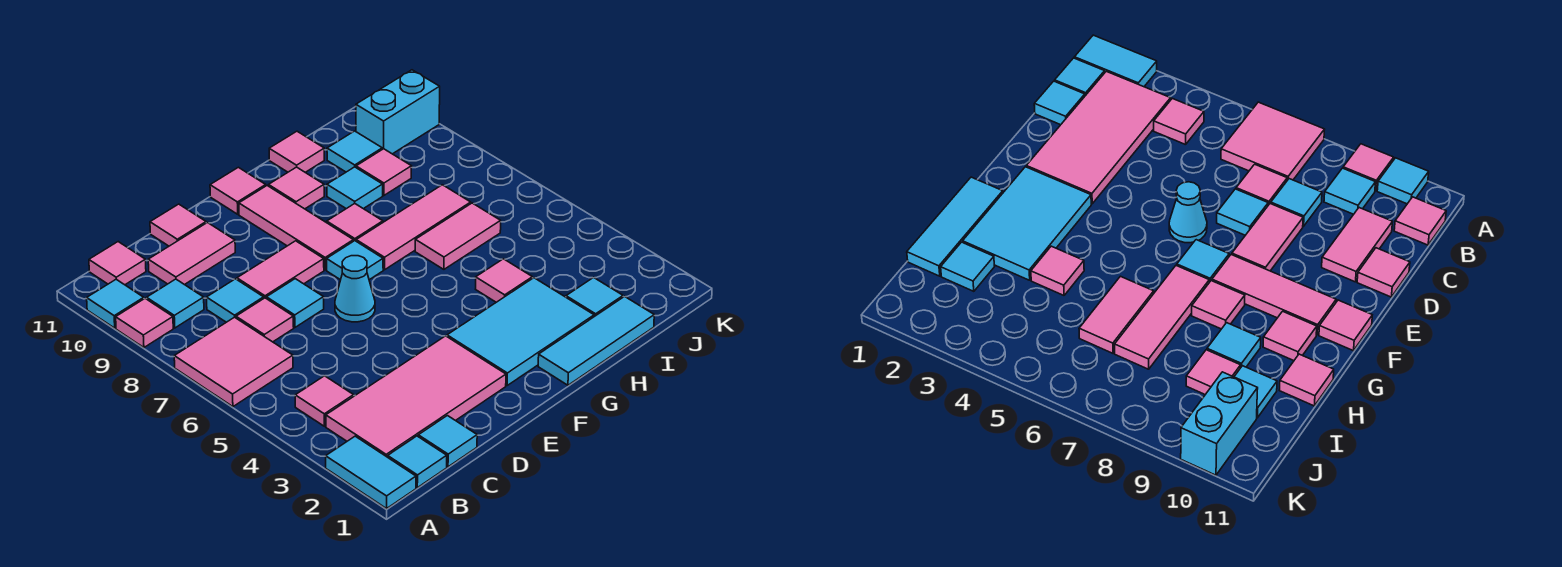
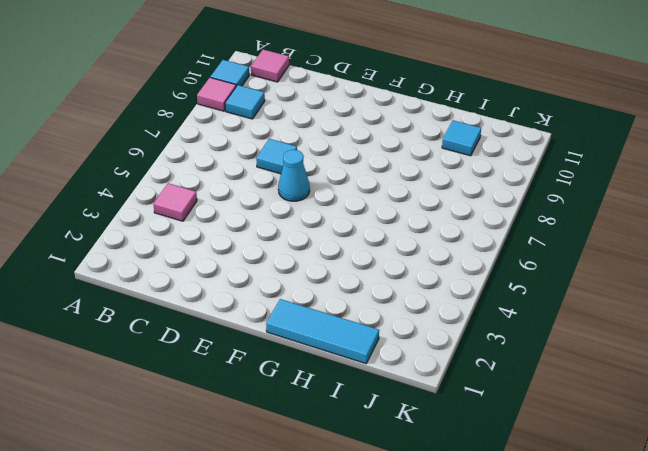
none -> cyan 1x2 tile [326,436,416,509]
none -> pink 2x2 tile [174,317,293,407]
none -> cyan 1x1 tile [388,436,447,488]
none -> pink 2x4 tile [326,336,506,457]

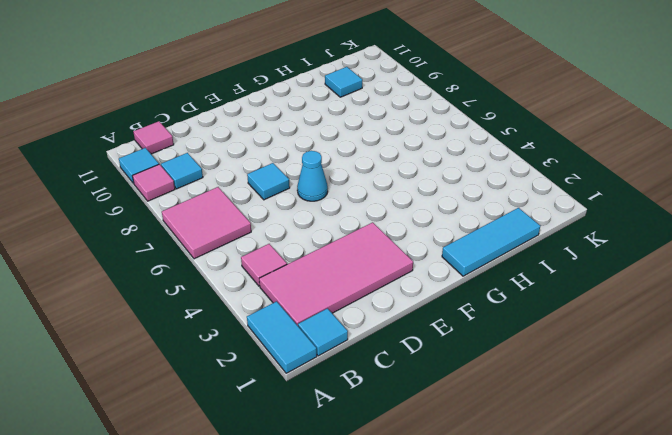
none -> cyan 1x1 tile [418,416,477,467]
none -> pink 1x1 tile [236,298,294,342]
none -> cyan 1x1 tile [207,279,264,322]
none -> pink 1x2 tile [148,223,235,285]

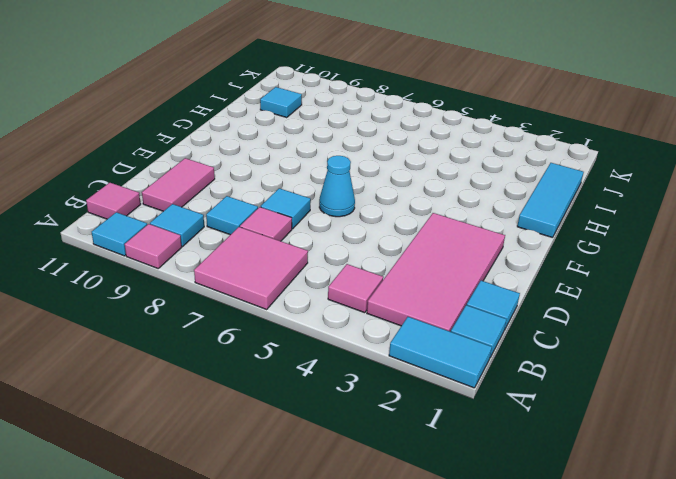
none -> pink 1x2 tile [237,241,324,299]
none -> pink 1x1 tile [150,204,206,246]
none -> cyan 2x3 tile [447,278,594,385]
none -> cyan 1x1 tile [327,241,383,280]

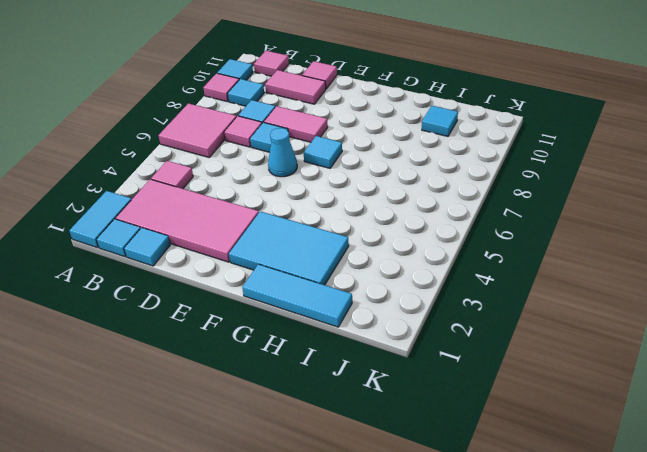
none -> pink 1x3 tile [239,186,353,270]
none -> pink 1x1 tile [210,167,266,214]
none -> pink 1x3 tile [356,185,471,270]
none -> pink 1x1 tile [327,204,383,241]

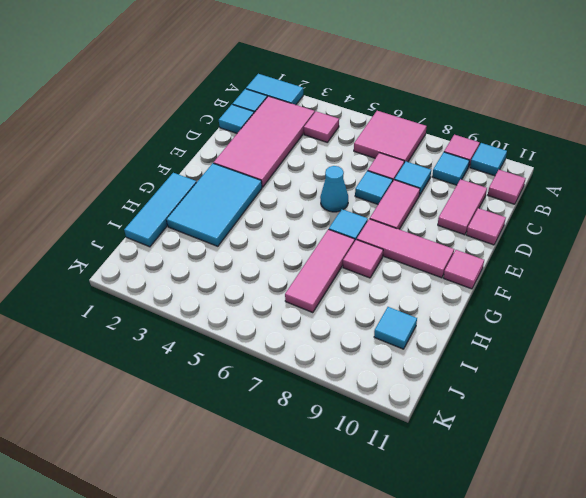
none -> pink 1x1 tile [269,167,324,209]
none -> pink 1x1 tile [476,259,532,302]
none -> pink 1x2 tile [415,203,501,269]
none -> cyan 1x1 tile [327,167,383,209]

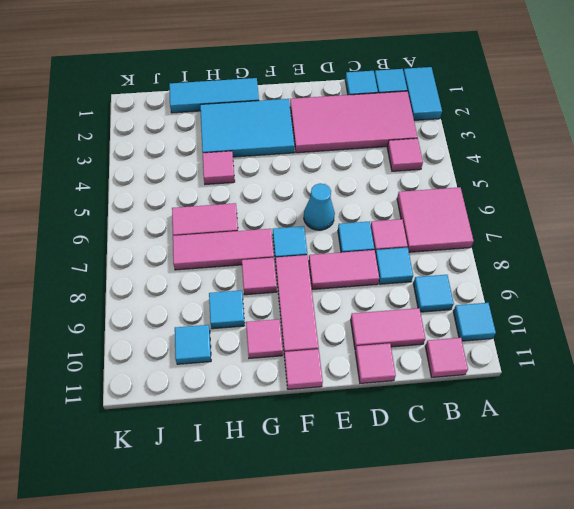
none -> pink 1x1 tile [116,298,173,347]
none -> pink 1x1 tile [269,131,324,172]
none -> cyan 1x1 tile [566,278,623,317]
none -> pink 1x1 tile [356,149,412,195]

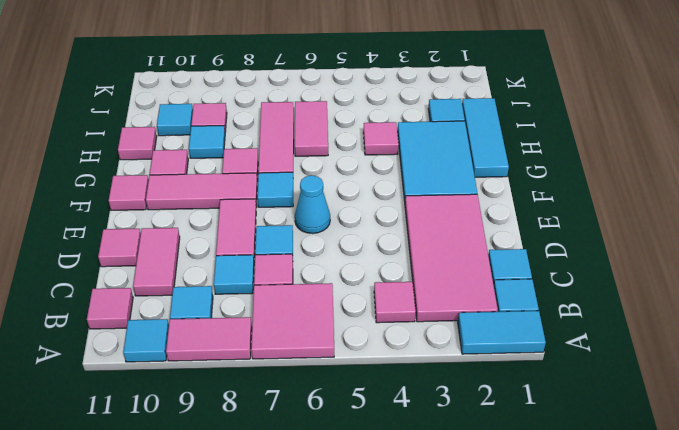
pink 1x2 tile [166,317,252,361] -> pink 1x1 tile [116,298,173,347]
none -> cyan 1x2 brick [356,70,440,154]

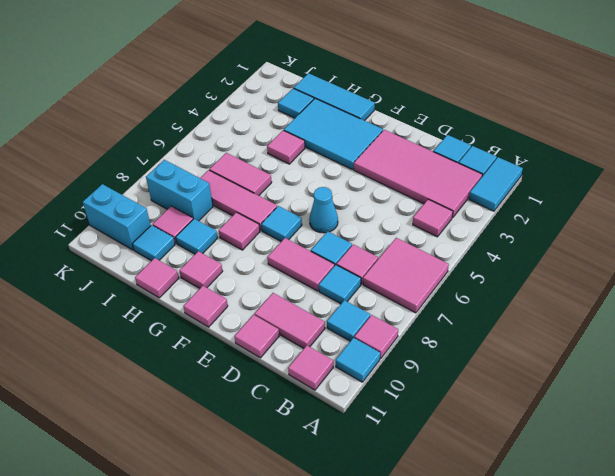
cyan 1x2 brick [146,160,213,221] -> none
none -> pink 1x3 tile [239,186,353,270]

